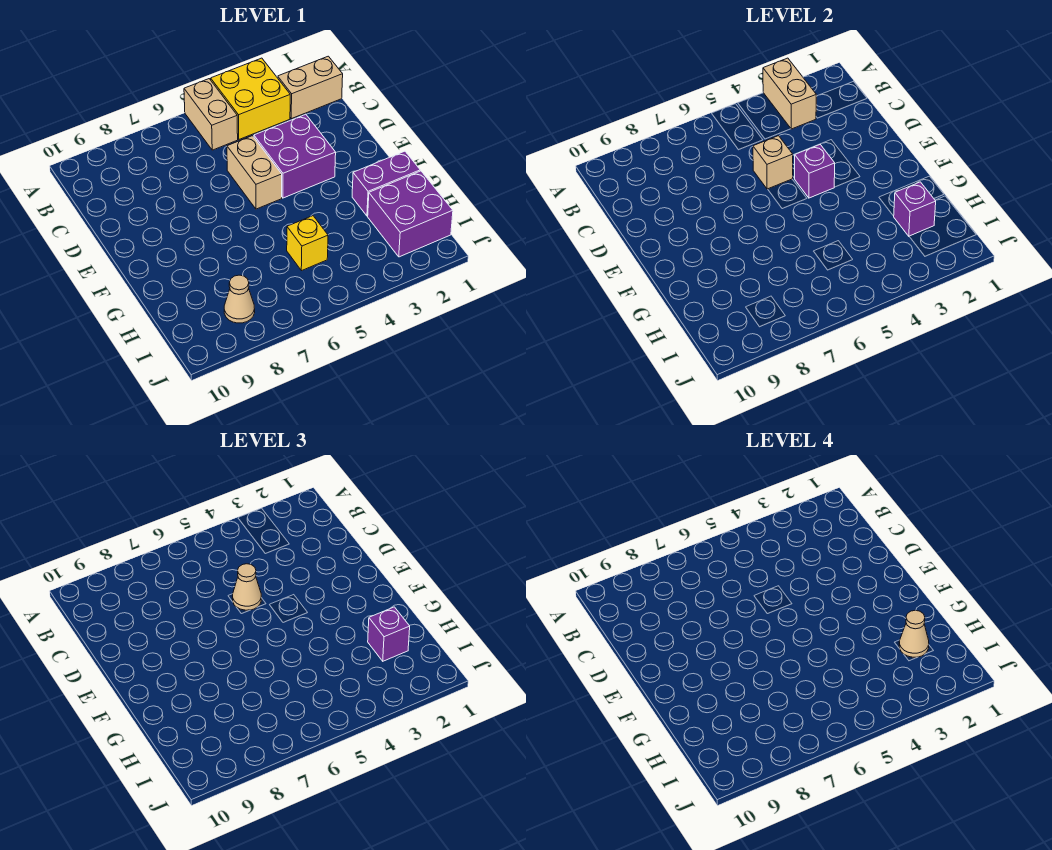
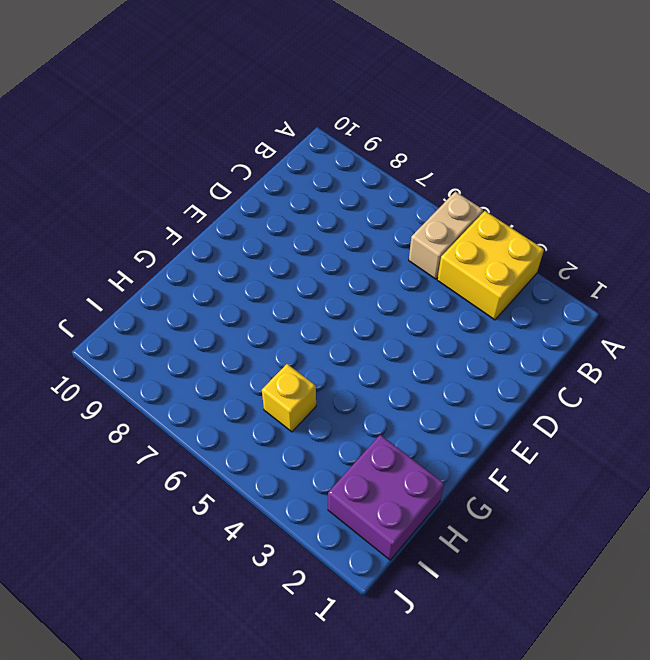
none -> tan 1x2 brick [278,56,343,119]
none -> purple 2x2 brick [254,114,336,198]
none -> tan 1x2 brick [227,136,282,209]

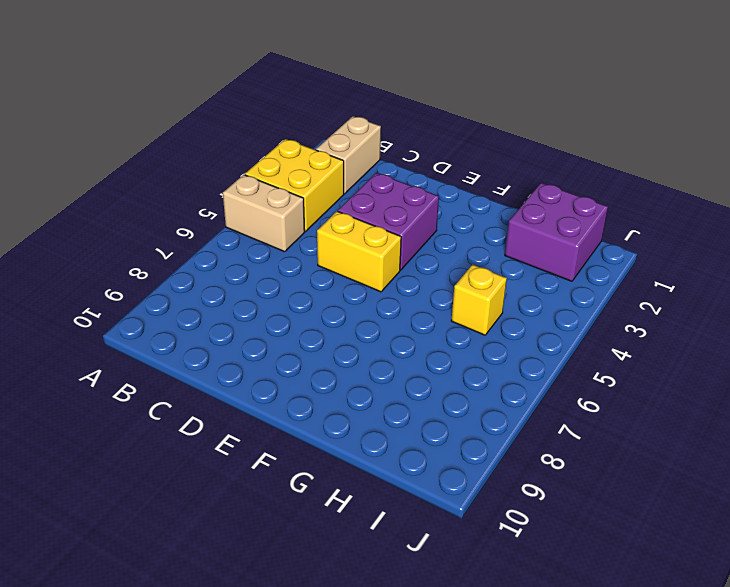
yellow 1x2 brick [317,211,401,292] -> tan 1x2 brick [227,136,282,209]
none -> purple 1x2 brick [352,151,420,216]
none -> tan 1x1 cone [224,275,255,323]
none -> tan 1x2 brick [763,58,816,129]

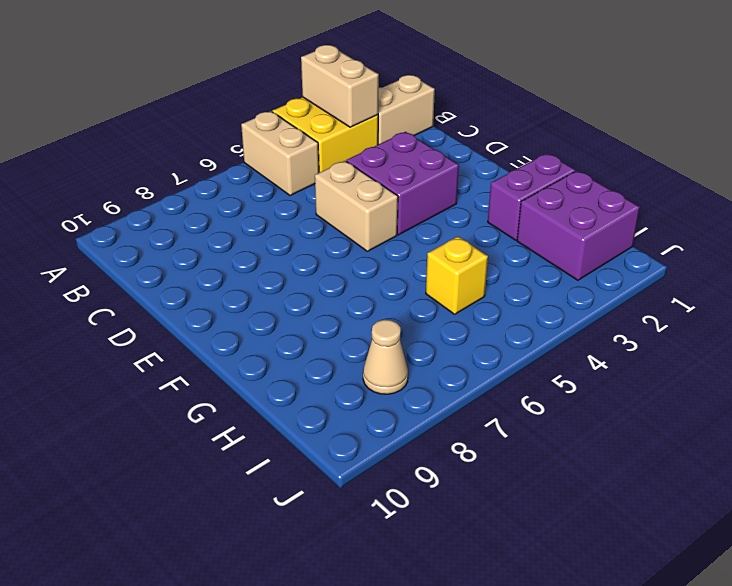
none -> tan 1x1 brick [753,136,793,189]
none -> purple 1x1 brick [795,144,835,198]
none -> purple 1x1 brick [894,182,936,236]

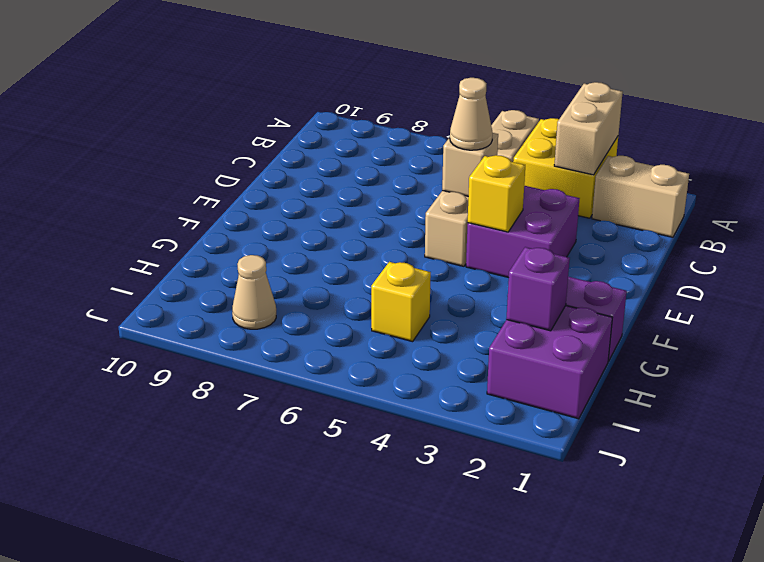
yellow 1x1 brick [468,155,525,232] -> purple 1x1 brick [795,144,835,198]
none -> purple 1x1 brick [368,607,410,661]
none -> tan 1x1 cone [899,610,929,657]

